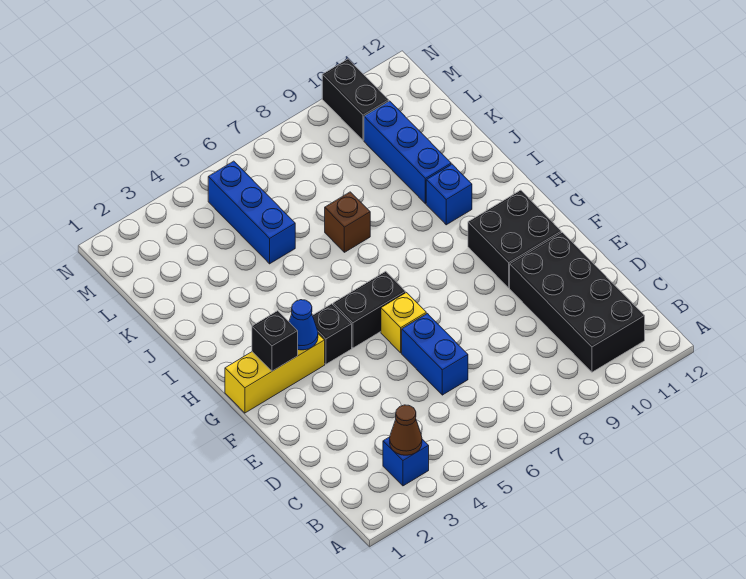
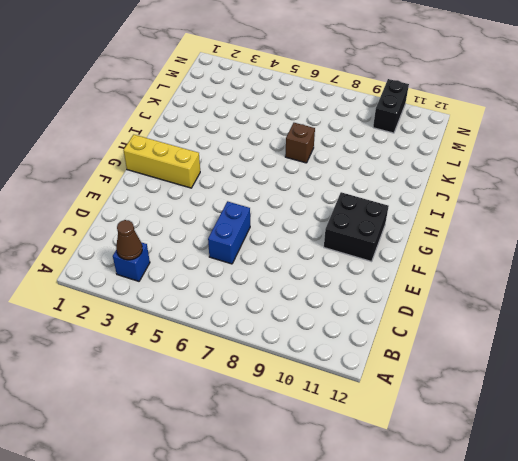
none -> black 2x4 brick [510,232,645,372]
none -> yellow 1x1 brick [381,293,426,353]
none -> black 1x1 brick [312,304,352,364]

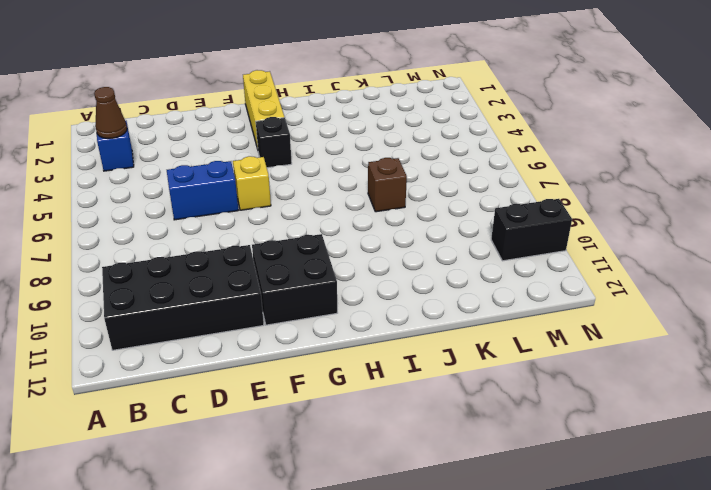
none -> black 1x2 brick [333,271,406,348]
none -> blue 1x1 brick [426,164,472,225]
none -> blue 1x3 brick [364,101,451,204]

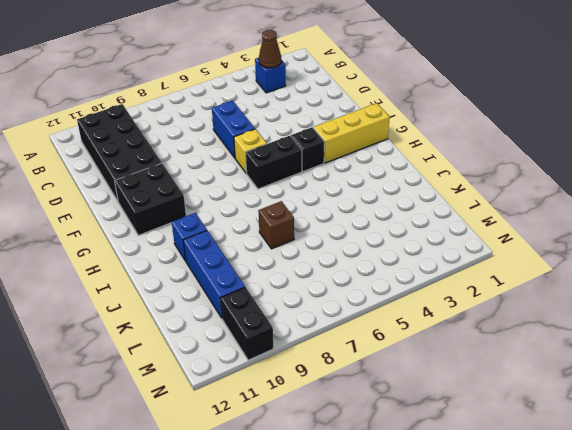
none -> blue 1x3 brick [208,161,295,264]
none -> black 1x1 brick [252,311,298,371]
none -> blue 1x1 cone [289,300,318,350]

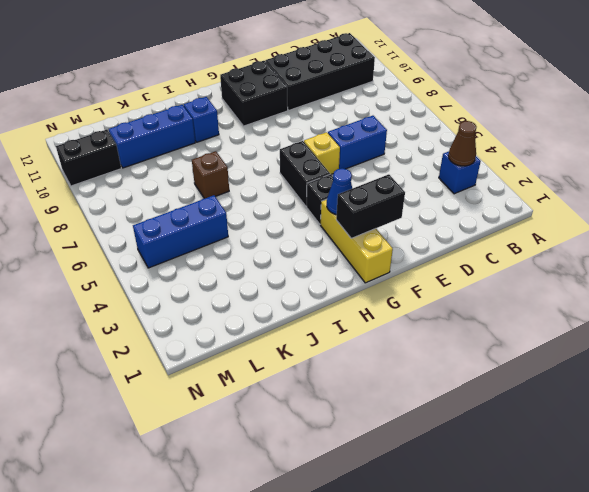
black 1x2 brick [336,174,405,238] -> black 1x1 brick [252,311,298,371]

